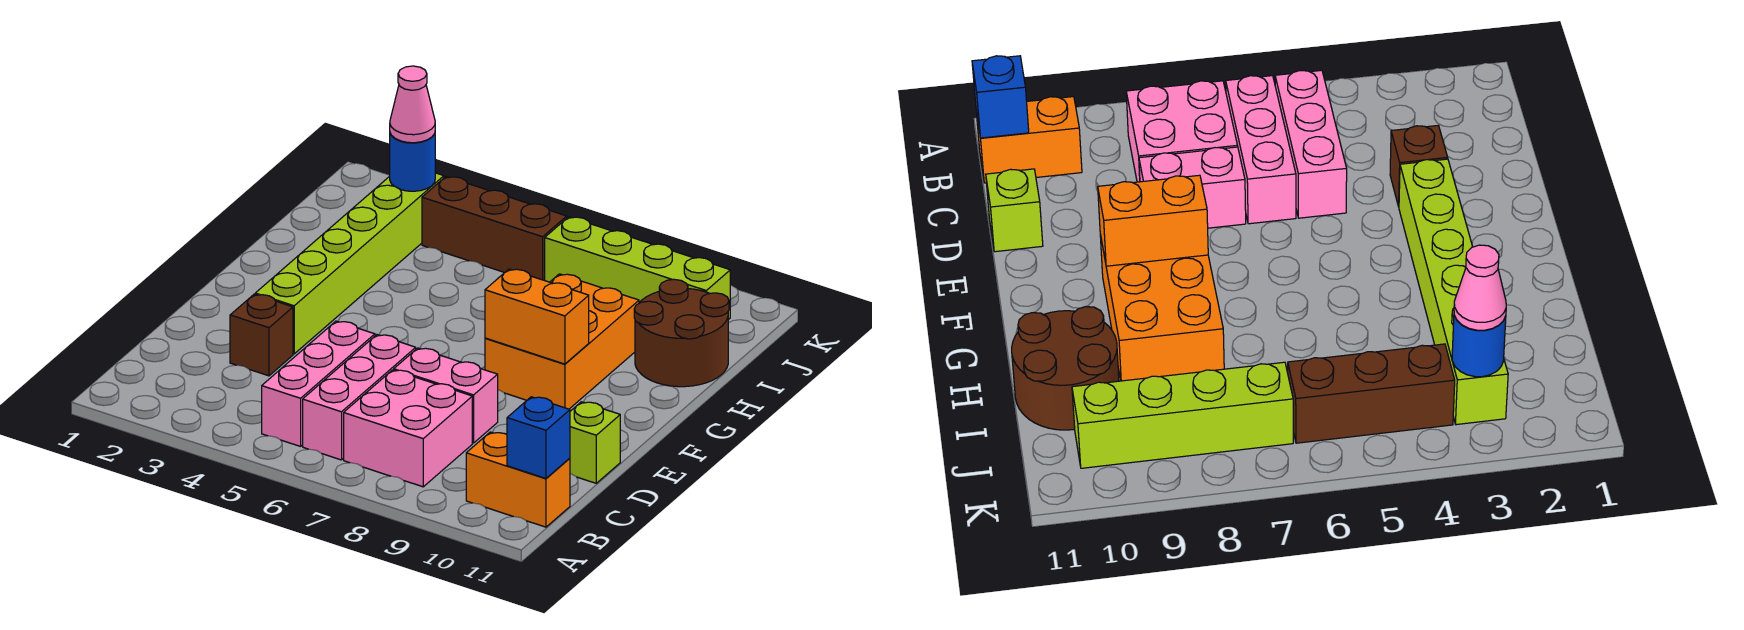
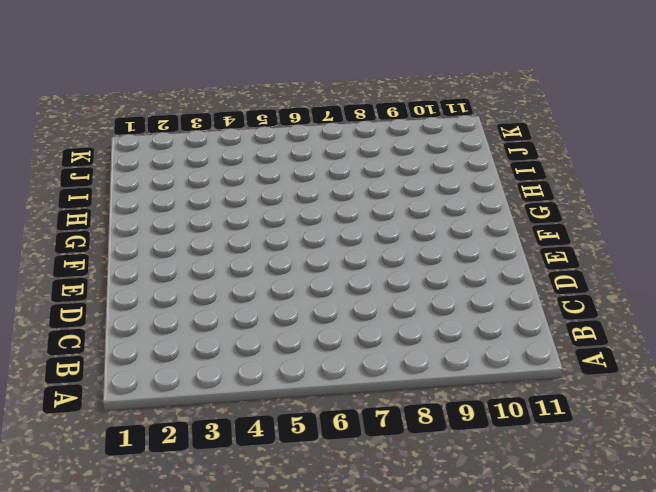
none -> pink 1x3 brick [262,321,375,446]
none -> pink 1x3 brick [303,335,416,460]
none -> pink 2x2 brick [344,370,472,487]

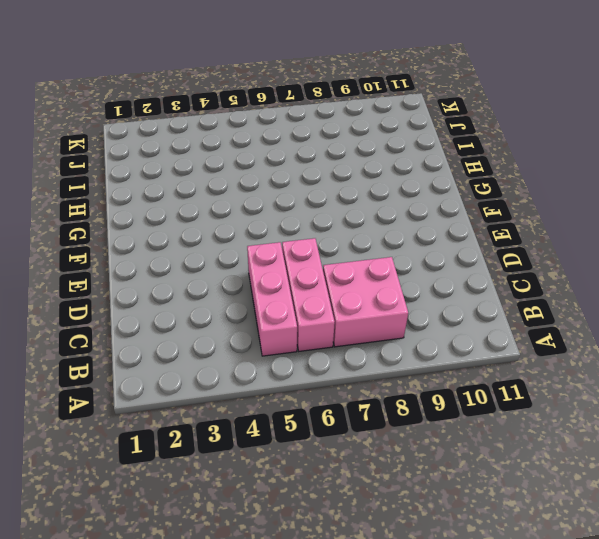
none -> orange 1x2 brick [466,432,570,527]
none -> brown 1x1 brick [230,294,293,376]
none -> pink 1x2 brick [394,348,498,443]

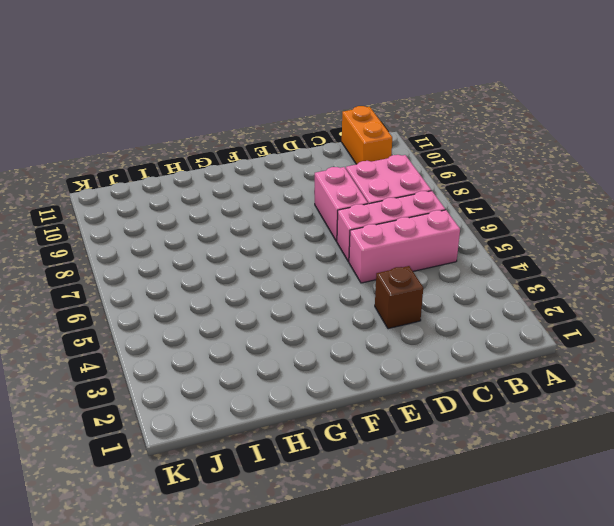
none -> lime 1x1 brick [570,402,620,483]
none -> lime 1x6 brick [255,173,444,354]
none -> orange 2x3 brick [485,274,639,409]

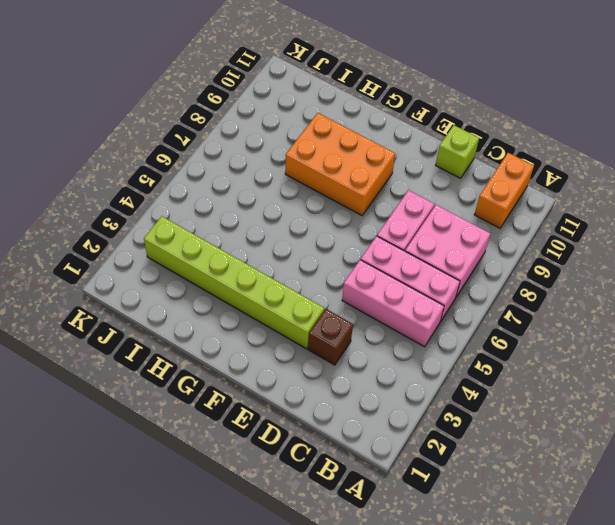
none -> brown 2x2 round brick [634,279,729,387]
none -> brown 1x3 brick [422,177,567,280]
none -> lime 1x4 brick [545,217,730,320]

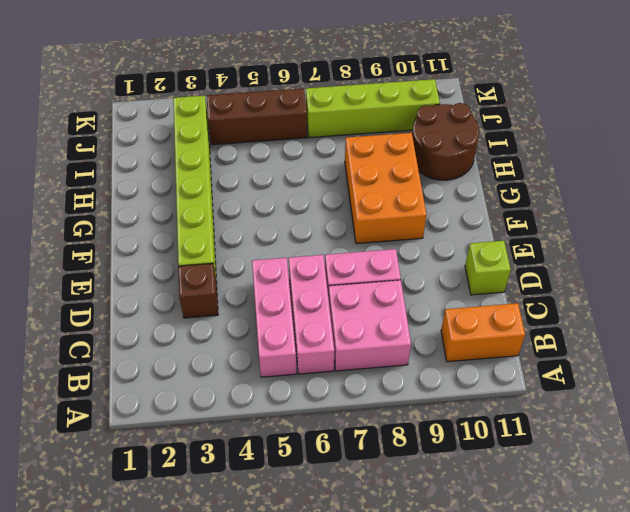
none -> blue 1x1 brick [507,397,570,478]
none -> orange 1x2 brick [485,269,589,364]
none -> blue 1x1 round brick [390,134,435,191]

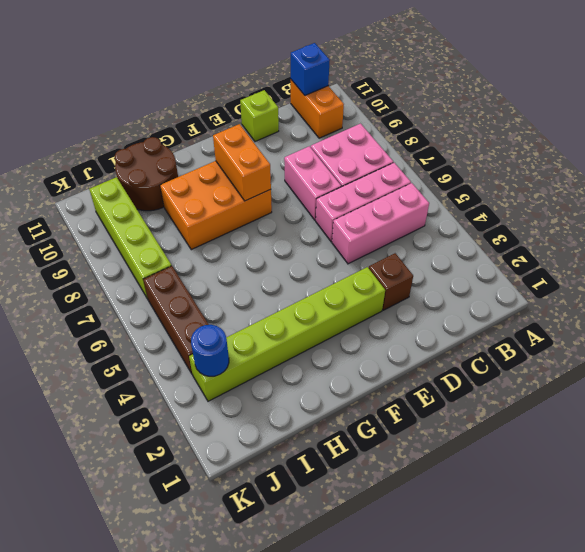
none -> pink 1x1 cone [390,66,435,143]

